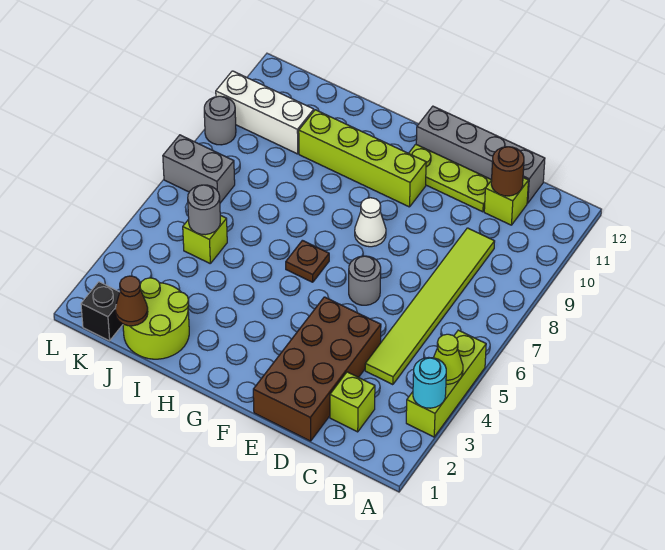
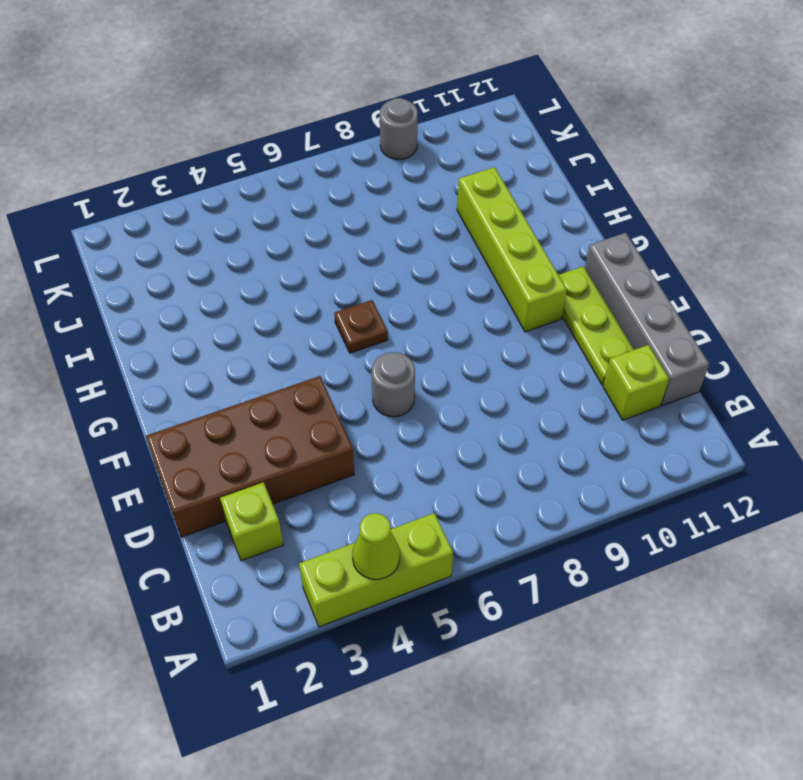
none -> lime 1x6 tile [365,228,495,385]
none -> white 1x1 cone [355,198,386,247]
none -> lime 2x2 round brick [123,278,189,359]

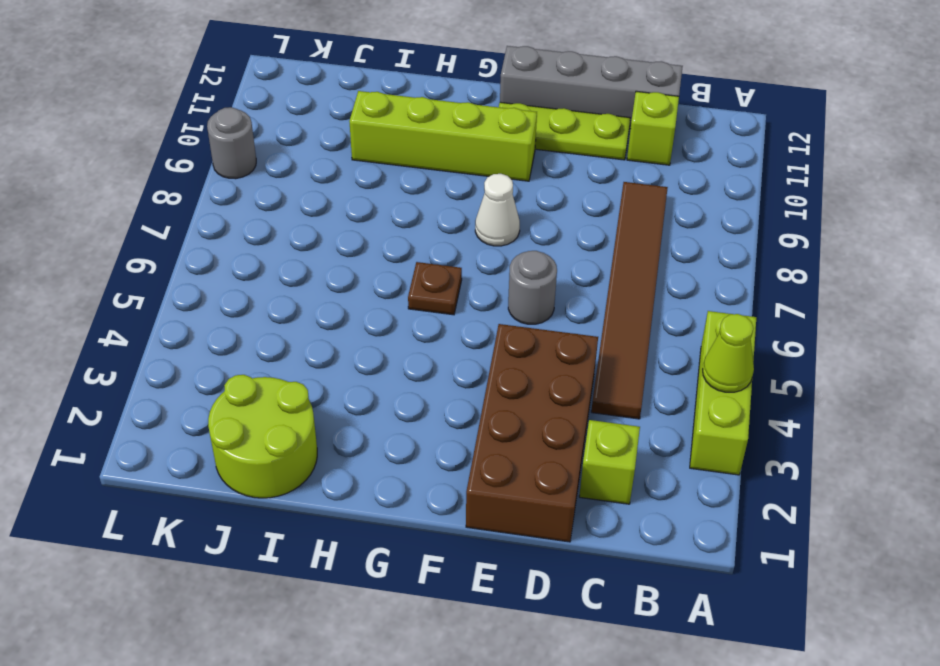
brown 1x6 tile [591,182,668,419] -> lime 1x6 tile [365,228,495,385]
none -> lime 1x1 brick [183,215,227,263]
none -> white 1x3 brick [216,71,314,154]
none -> black 1x1 brick [81,282,123,341]

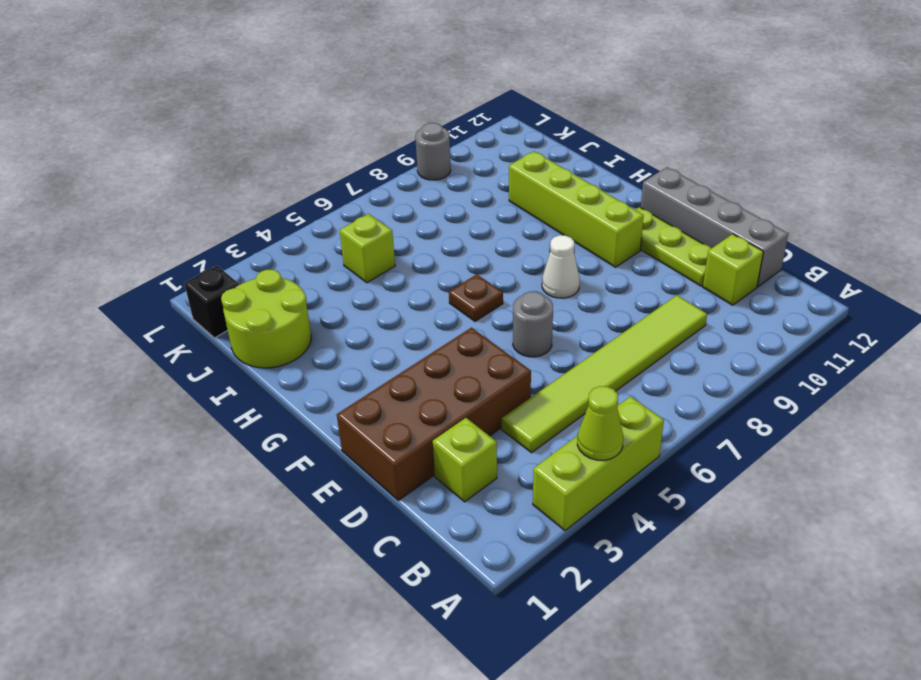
none -> white 1x3 brick [216,71,314,154]
none -> grey 1x2 brick [163,135,235,203]
none -> cyan 1x1 round brick [413,357,446,408]

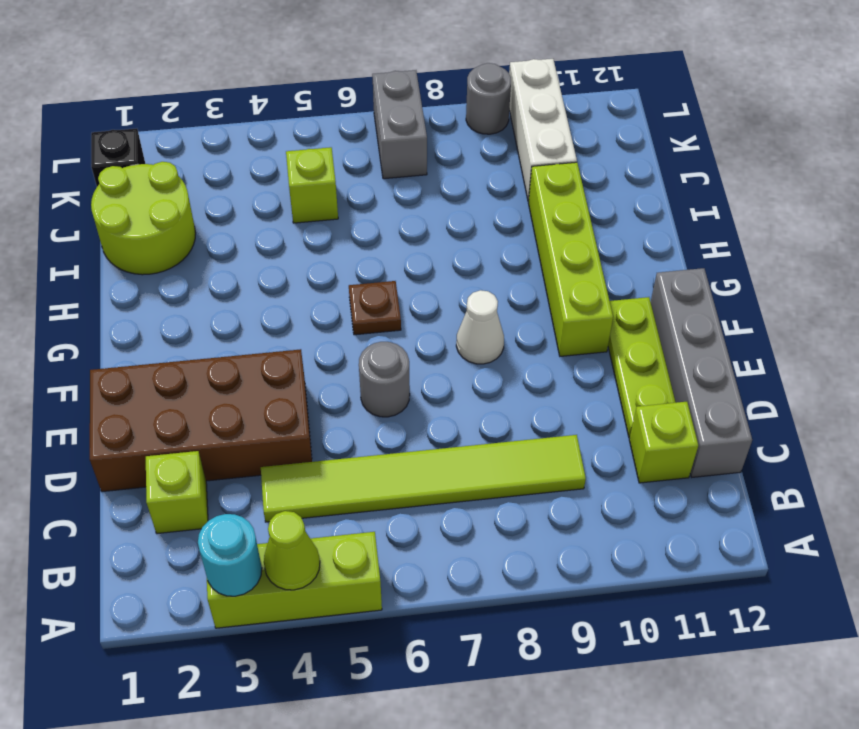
none -> brown 1x1 round brick [491,147,524,196]
none -> brown 1x1 cone [115,276,148,326]
none -> grey 1x1 round brick [188,185,220,235]

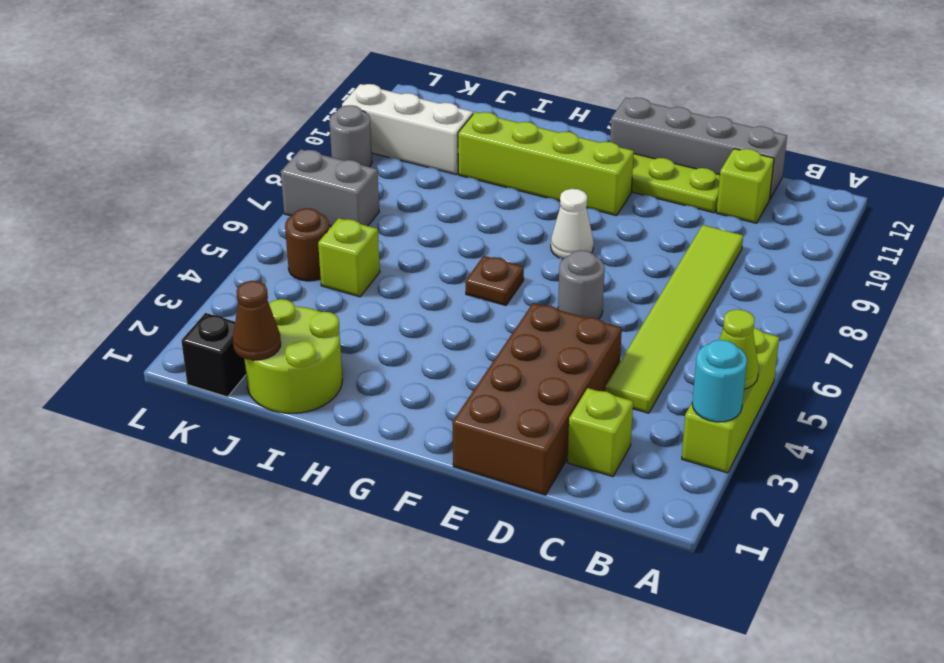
brown 1x1 round brick [285,208,329,281] -> brown 1x1 round brick moved to [491,147,524,196]
none -> grey 1x1 round brick [188,185,220,235]

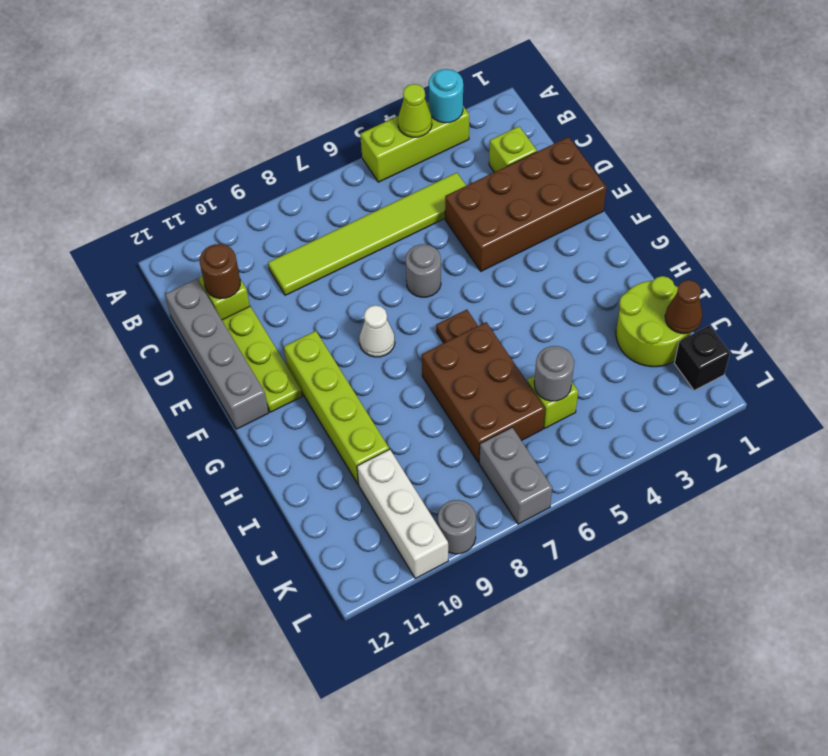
brown 2x3 brick [422,322,545,463] -> none

